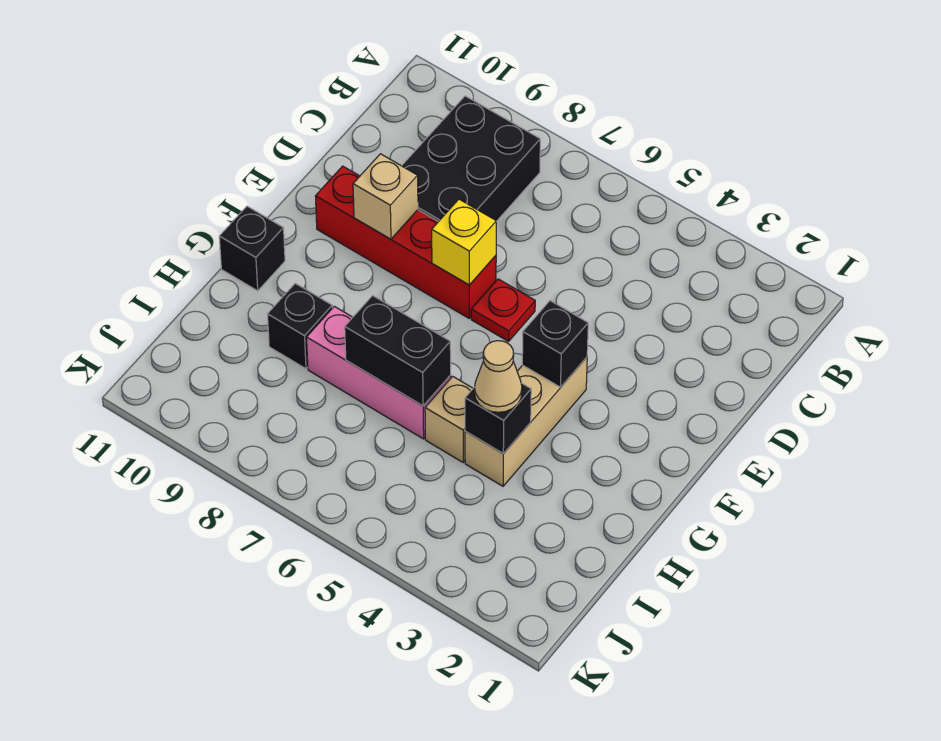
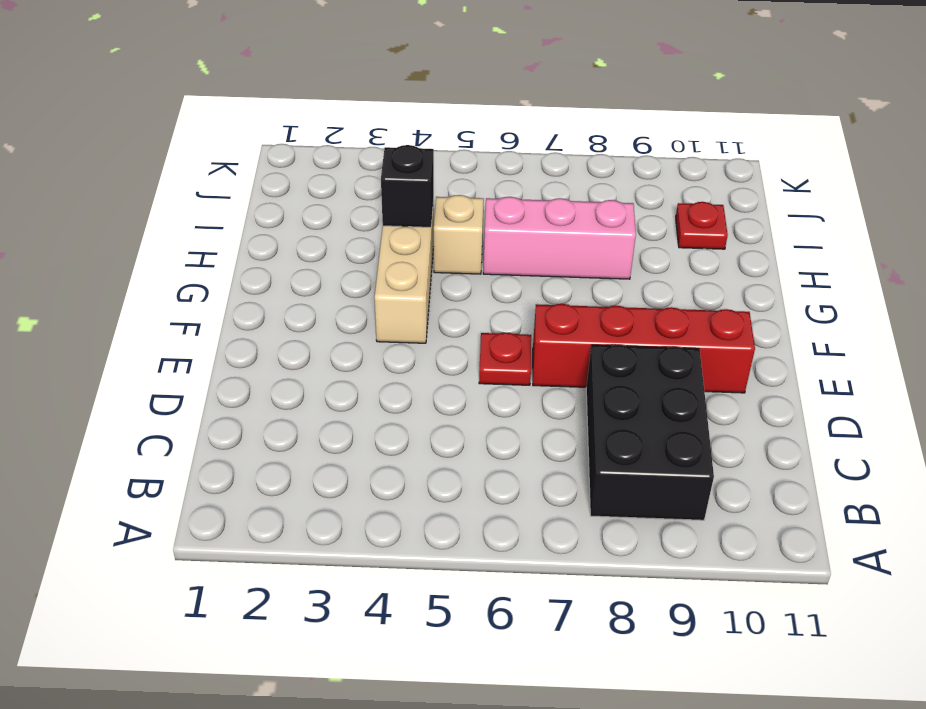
red 1x1 plate [676,202,728,249] -> none
none -> black 1x1 brick [219,206,285,291]
none -> black 1x1 brick [267,283,332,369]
none -> yellow 1x1 brick [432,199,496,285]

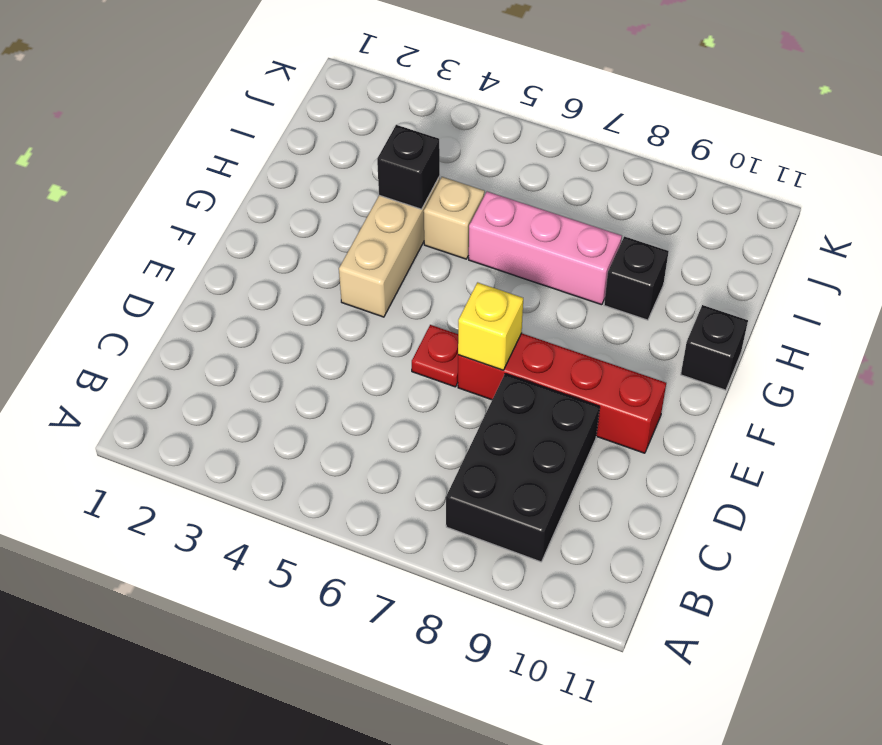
none -> tan 1x1 brick [353,154,418,239]
none -> black 1x1 brick [522,301,588,387]
none -> black 1x2 brick [345,296,451,406]

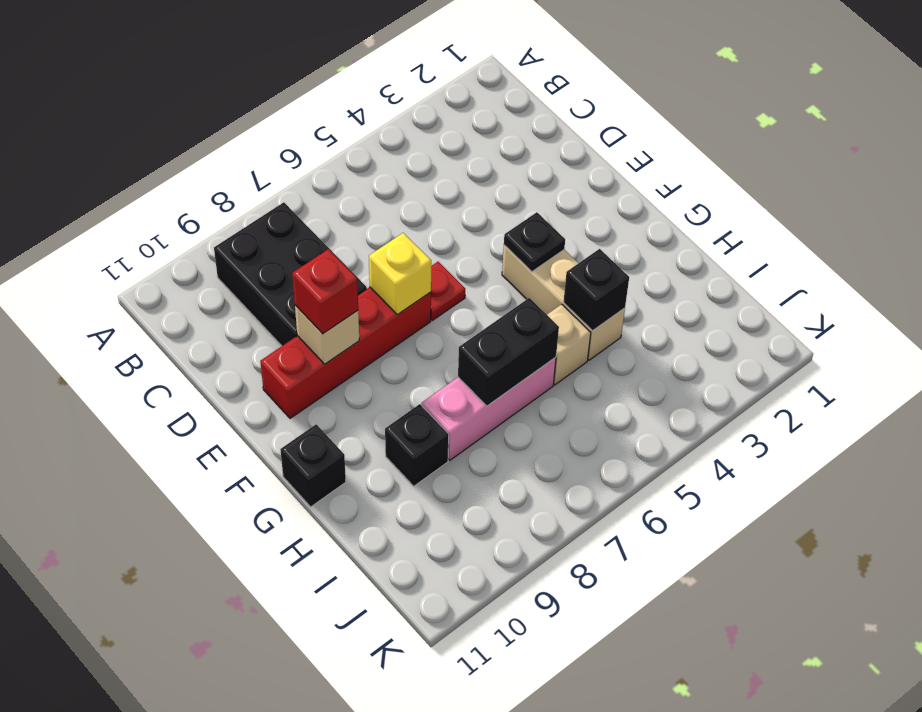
red 1x1 brick [292,249,358,334] -> none
black 1x1 plate [504,212,565,272] -> black 1x1 brick [522,301,588,387]
none -> tan 1x1 cone [474,341,522,412]

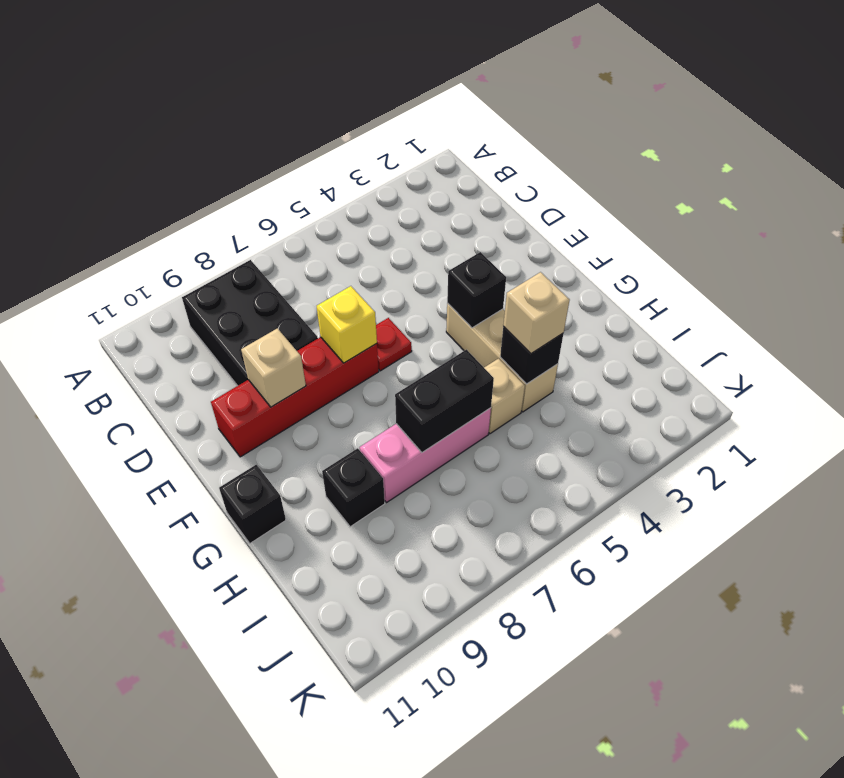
tan 1x1 brick [503,272,570,354] -> tan 1x1 cone [474,341,522,412]

